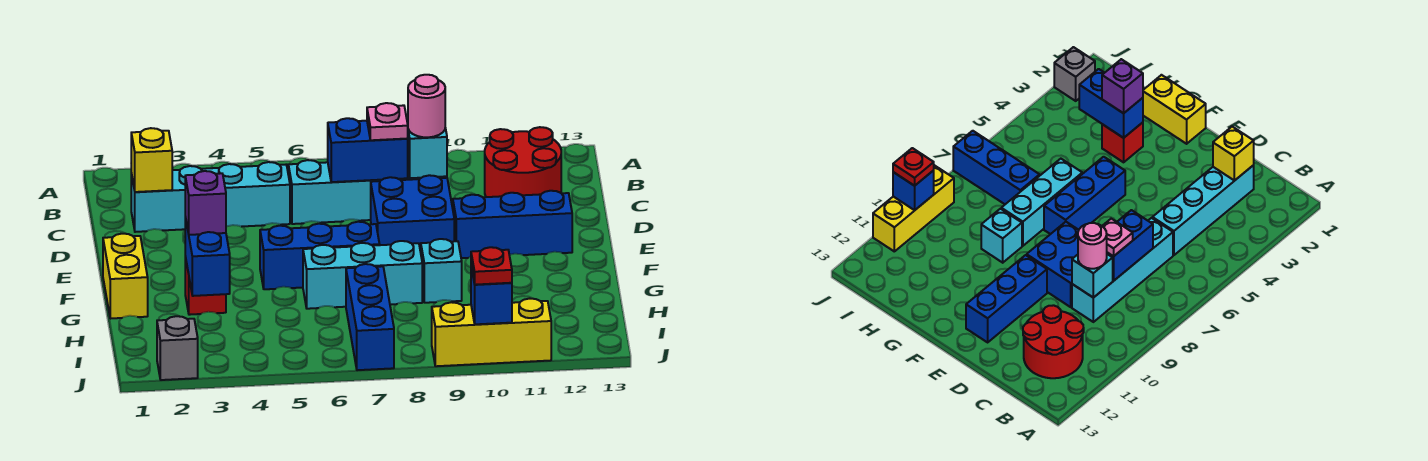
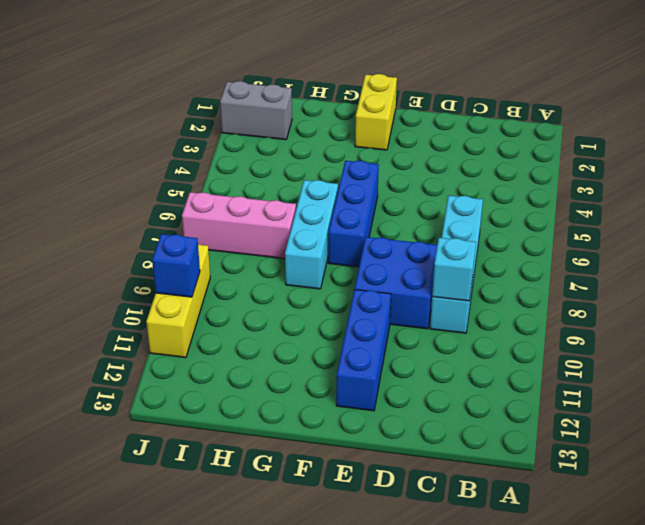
yellow 1x2 brick [355,74,397,150] -> yellow 1x2 brick turned to [103,234,148,319]
pink 1x3 brick [182,192,296,259] -> blue 1x3 brick [346,264,394,370]
grey 1x2 brick [220,81,292,140] -> grey 1x1 brick [157,316,198,380]
none -> red 2x2 round brick [485,127,561,197]
none -> cyan 1x4 brick [131,162,290,232]
none -> red 1x1 brick [185,257,226,315]

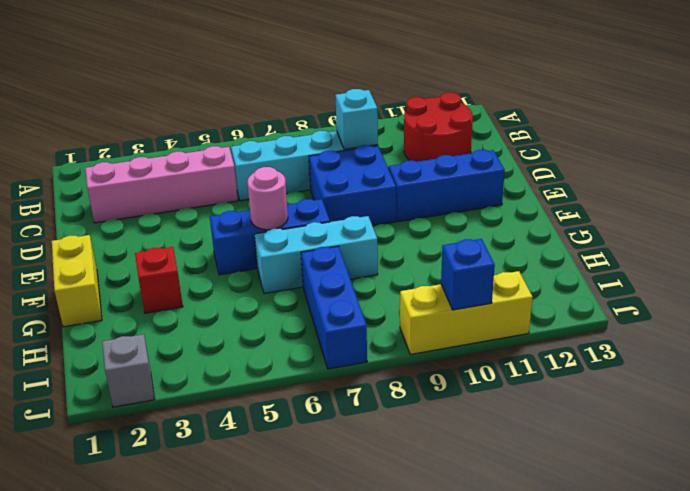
pink 1x4 brick [85,146,238,223] -> cyan 1x4 brick [131,162,290,232]
pink 1x1 round brick [248,167,288,230] -> pink 1x1 round brick moved to [408,75,445,137]
none -> cyan 1x1 brick [421,239,462,303]
none -> yellow 1x1 brick [131,128,172,192]
none -> blue 1x2 brick [328,118,408,182]

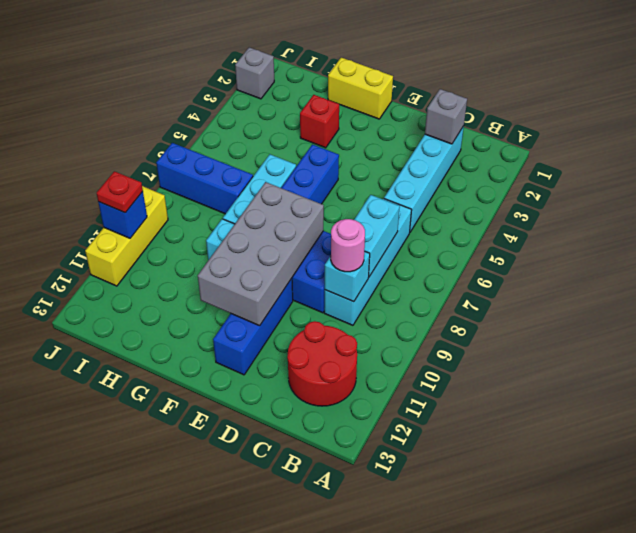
grey 1x1 brick [425,89,467,144] -> yellow 1x1 brick [131,128,172,192]
cyan 1x2 brick [354,195,400,277] -> blue 1x2 brick [328,118,408,182]
grey 2x4 brick [198,182,324,326] -> none
none -> blue 1x2 brick [185,217,230,296]
none -> pink 1x1 plate [367,103,408,140]
none -> purple 1x1 brick [185,171,226,235]

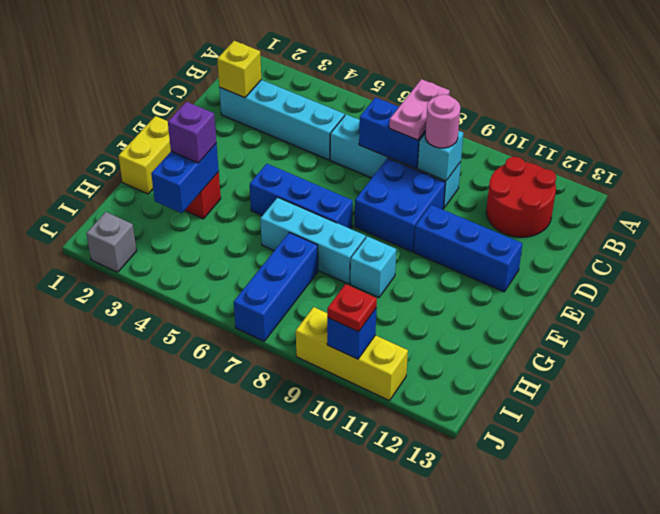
pink 1x2 plate [389,79,450,140] -> pink 1x1 plate [367,103,408,140]

